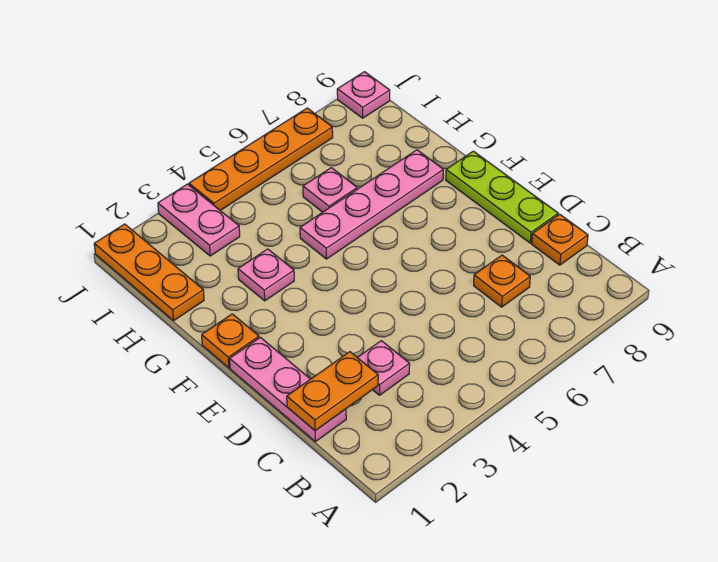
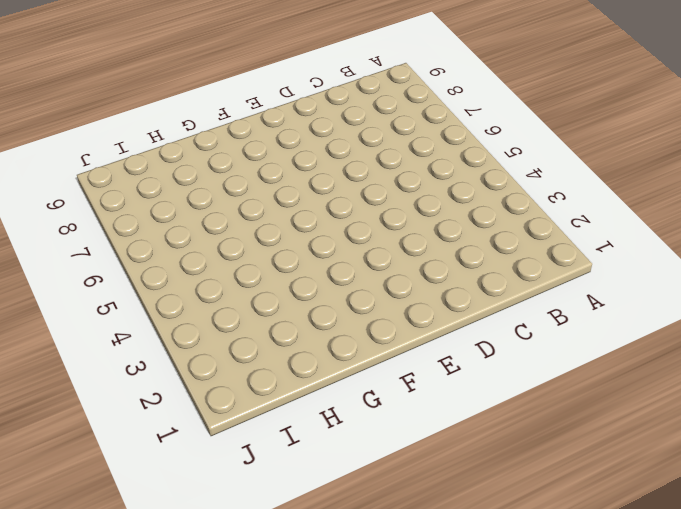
none -> pink 1x3 plate [230,337,346,442]
none -> pink 1x1 plate [357,341,410,395]
none -> orange 1x1 plate [474,255,530,307]

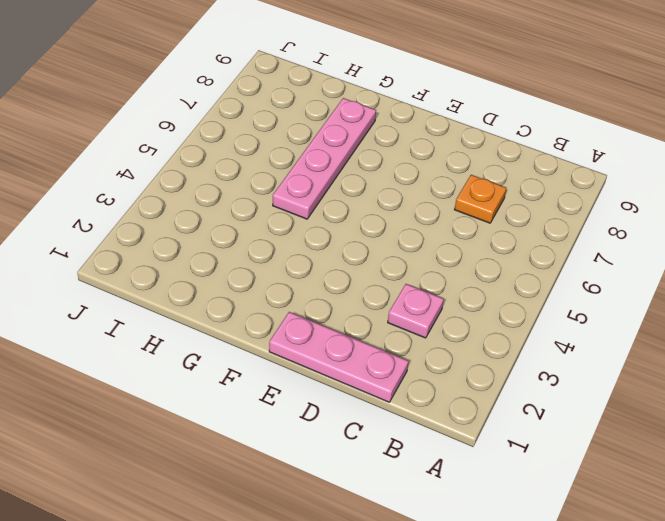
none -> orange 1x1 plate [532,214,588,265]
none -> lime 1x3 plate [446,151,558,243]
none -> orange 1x1 plate [202,314,259,368]

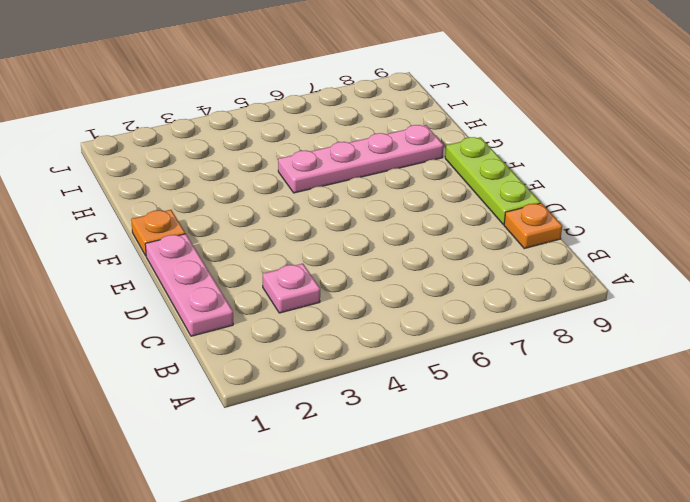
none -> orange 1x1 plate [474,255,530,307]
none -> pink 1x1 plate [238,249,294,301]
none -> orange 1x3 plate [94,224,204,321]

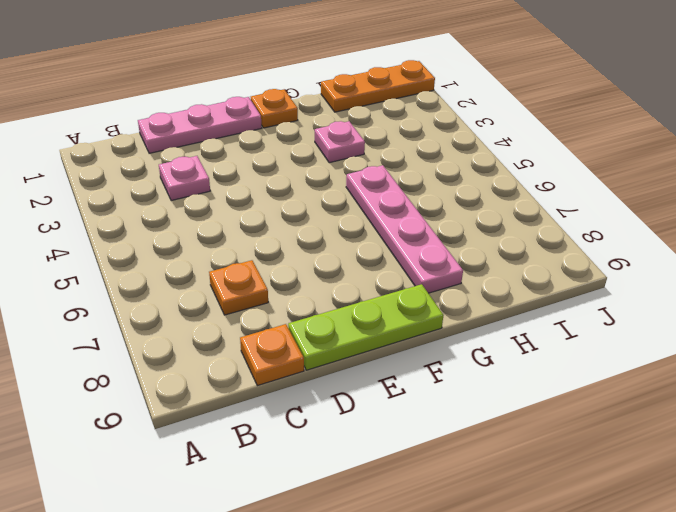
none -> pink 1x1 plate [303,168,357,212]
none -> pink 1x2 plate [158,184,240,256]
none -> orange 1x4 plate [189,108,333,210]

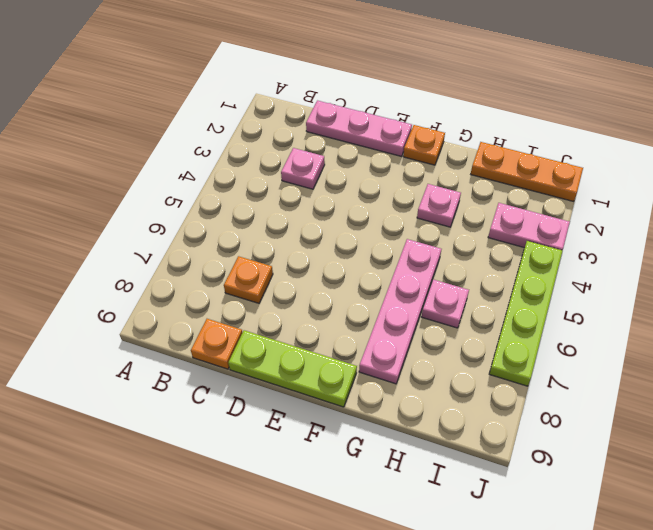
lime 1x4 plate [489,241,563,386] -> orange 1x4 plate [189,108,333,210]
none -> pink 1x1 plate [337,72,390,118]
none -> orange 1x2 plate [287,352,378,431]

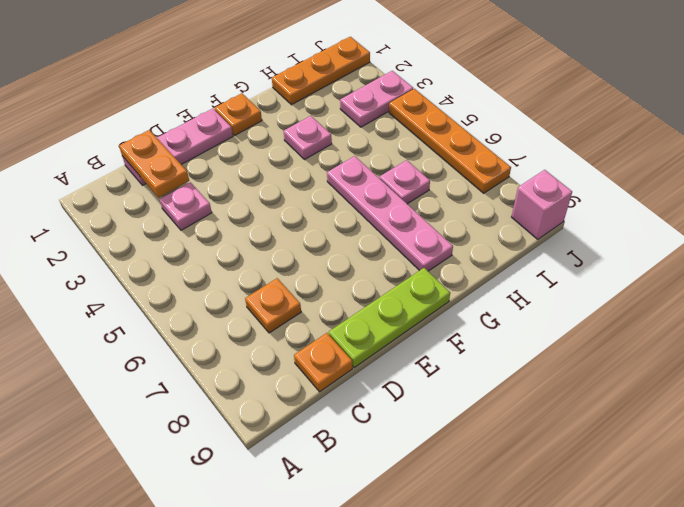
pink 1x1 brick [512,170,572,240] -> pink 1x1 plate [337,72,390,118]

